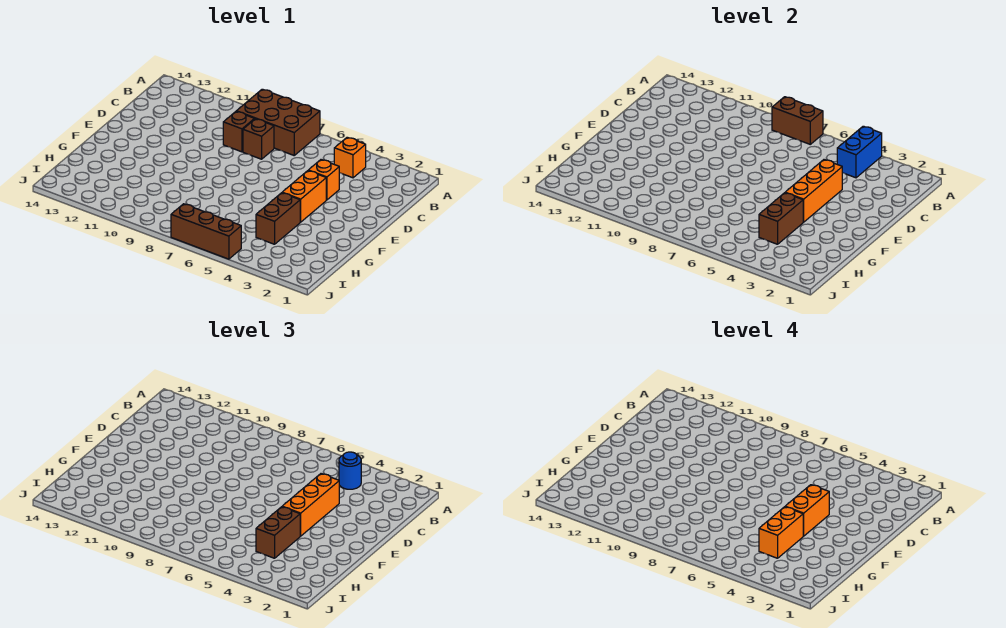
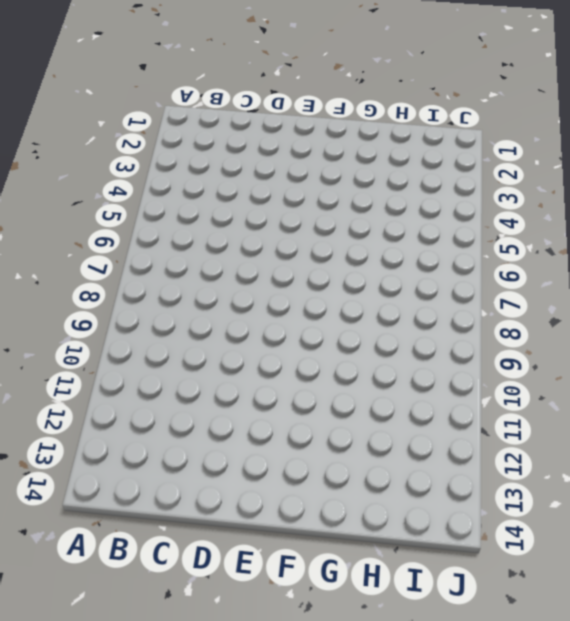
none -> brown 2x3 brick [236,89,320,155]
none -> orange 1x1 brick [334,137,366,178]
none -> brown 1x1 brick [243,119,274,159]

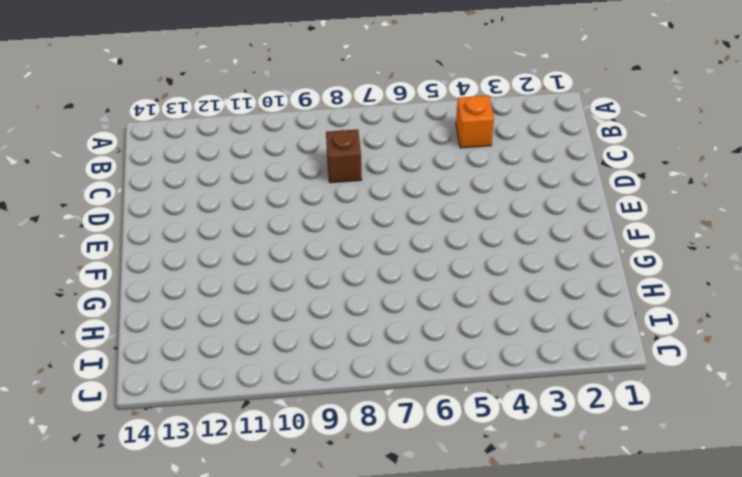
none -> brown 2x3 brick [236,89,320,155]
none -> brown 1x1 brick [223,112,255,152]
none -> orange 1x1 brick [308,160,339,200]

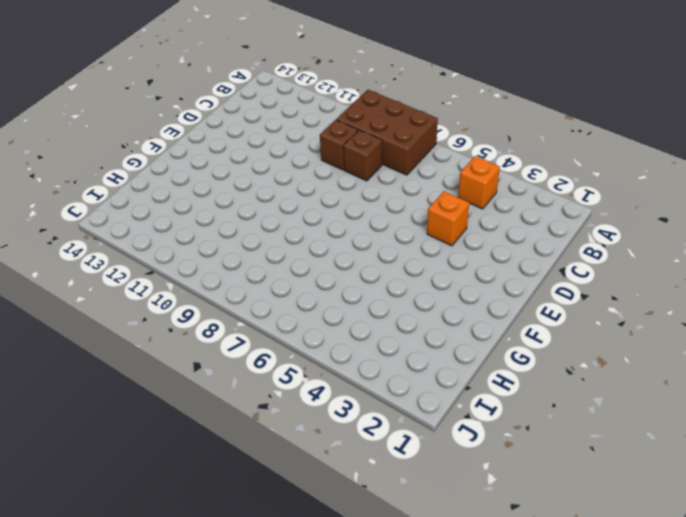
none -> orange 1x2 brick [282,171,326,222]
none -> brown 1x2 brick [256,193,300,244]
none -> brown 1x3 brick [171,204,241,259]

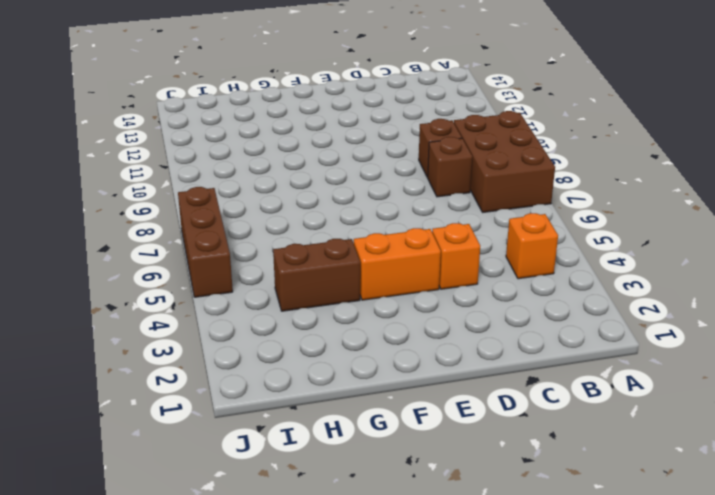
none -> blue 1x2 brick [837,126,882,178]
none -> brown 1x2 brick [772,97,823,144]
none -> orange 1x3 brick [785,160,842,222]

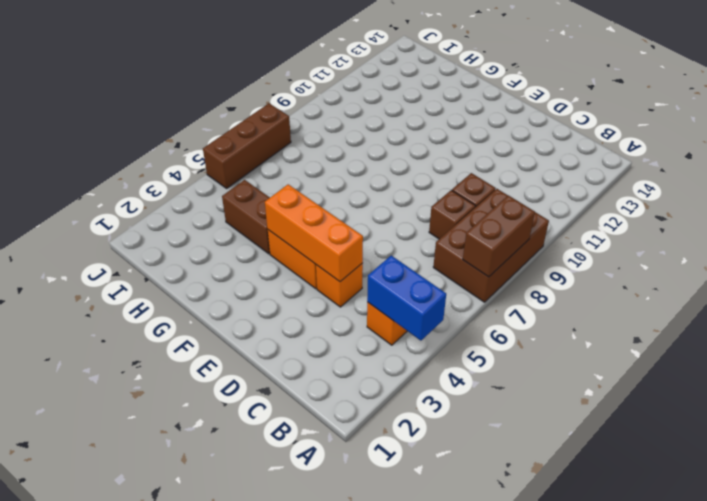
none -> brown 1x2 brick [759,193,803,244]
none -> blue 1x1 round brick [339,452,361,489]
none -> orange 1x3 brick [282,474,339,536]

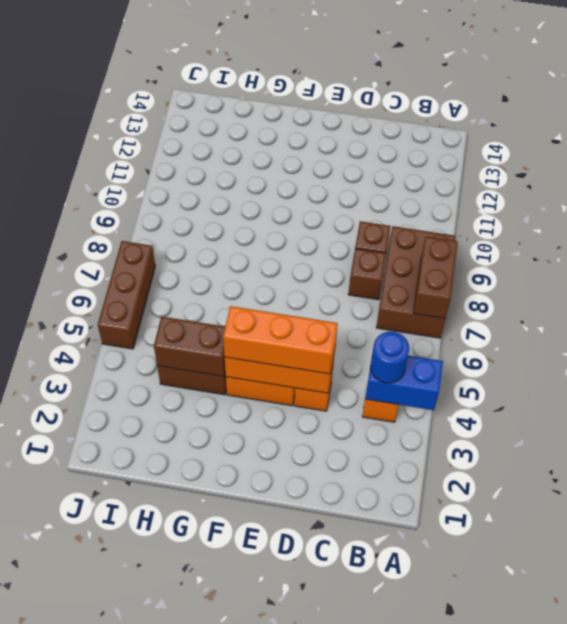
none -> brown 1x2 brick [256,507,300,558]
none -> orange 1x2 brick [785,485,829,536]
none -> orange 1x2 brick [759,507,803,558]

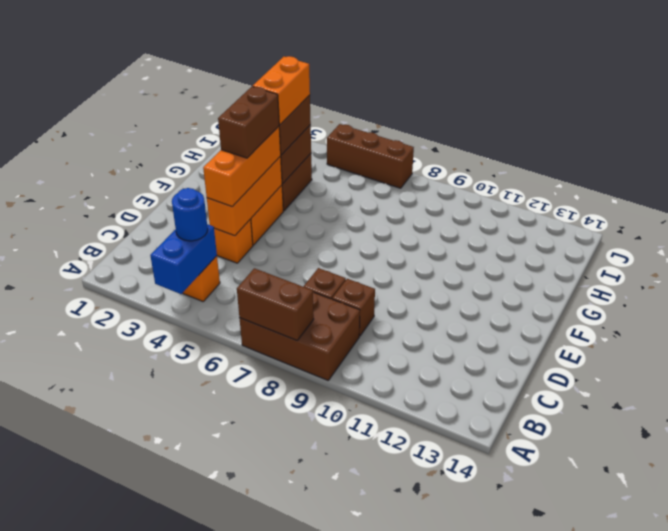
brown 1x2 brick [218,87,279,158] -> orange 1x2 brick [785,485,829,536]

